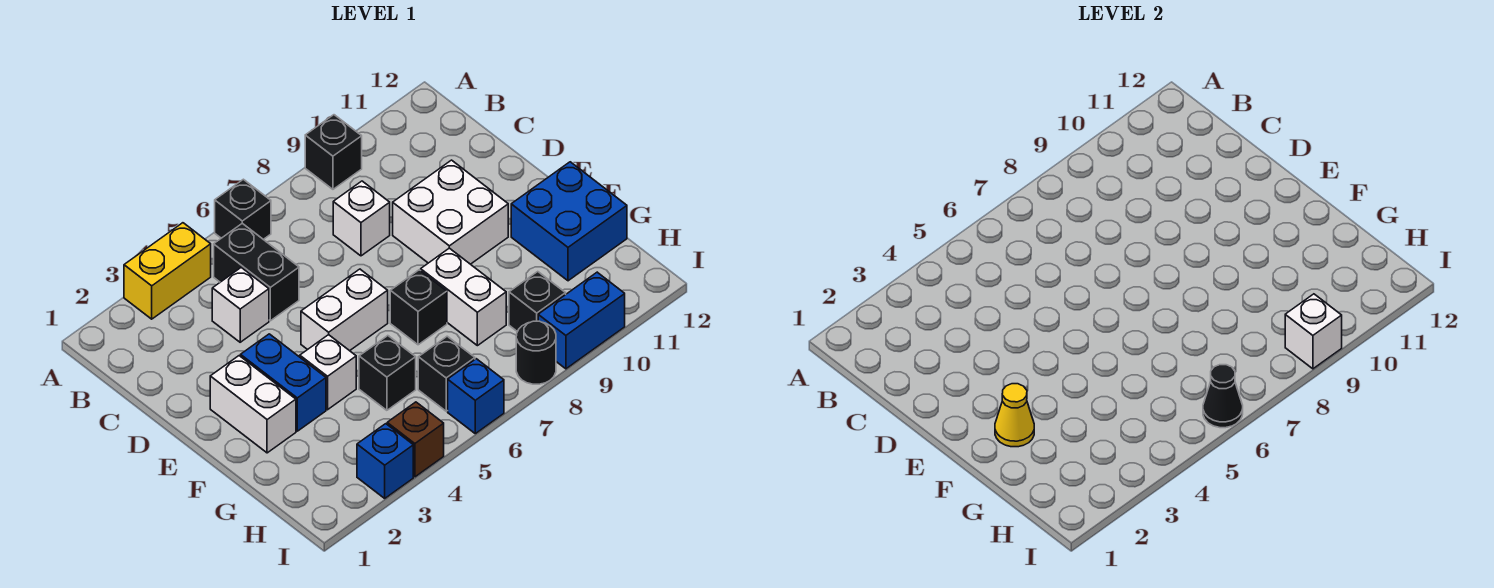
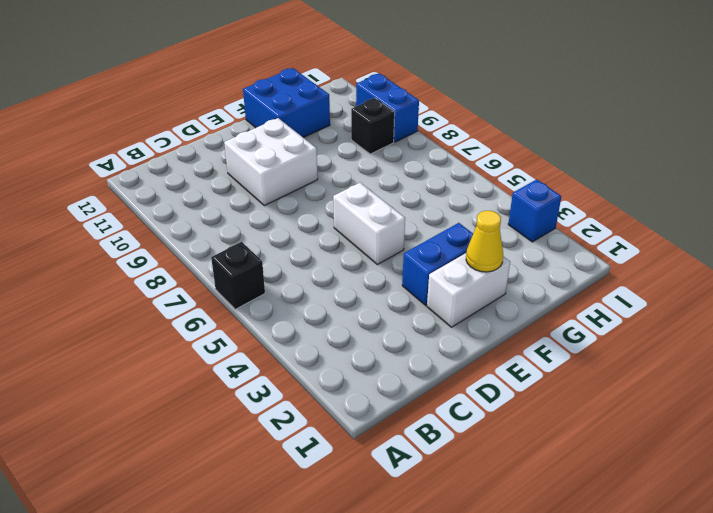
none -> yellow 1x2 brick [124,223,211,319]
none -> black 1x1 brick [305,115,362,189]
none -> black 1x2 brick [214,223,299,321]

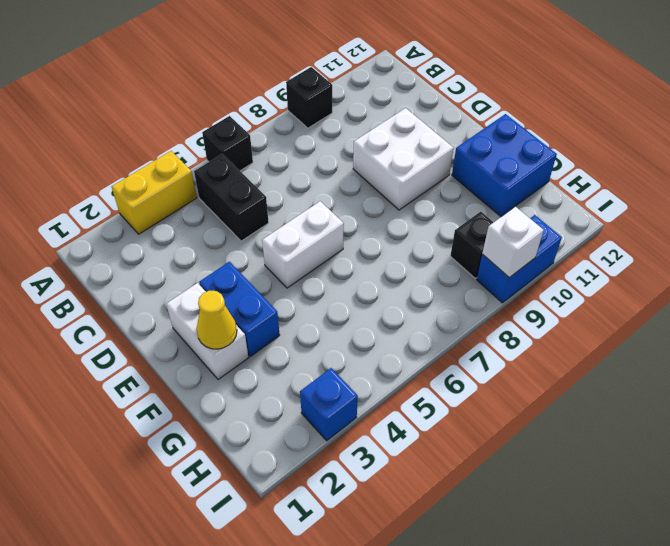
none -> white 1x1 brick [212,268,269,342]
none -> white 1x1 brick [333,181,390,256]
none -> white 1x1 brick [300,335,356,410]

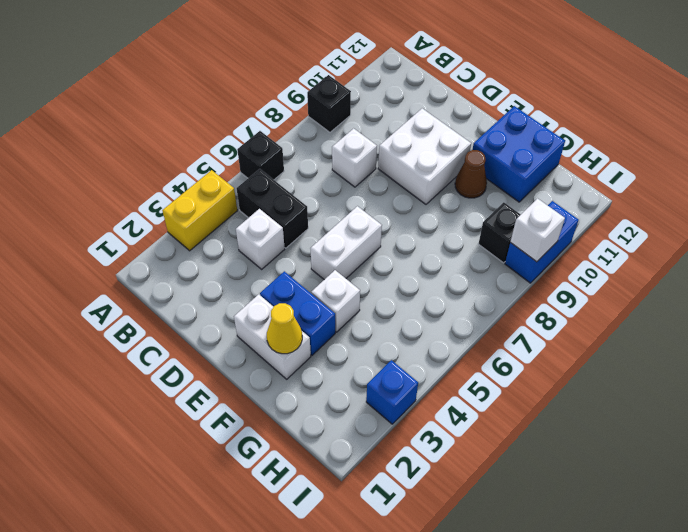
brown 1x1 cone [455,150,487,198] -> none
none -> black 1x1 brick [390,270,447,345]
none -> white 1x2 brick [421,248,506,346]
none -> black 1x1 brick [359,336,416,410]

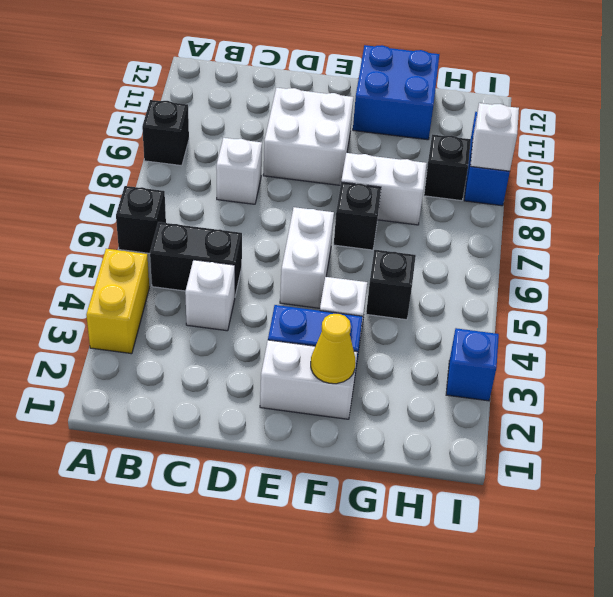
none -> black 1x1 brick [418,336,475,411]
none -> brown 1x1 brick [387,402,444,477]
none -> blue 1x1 brick [448,359,504,434]

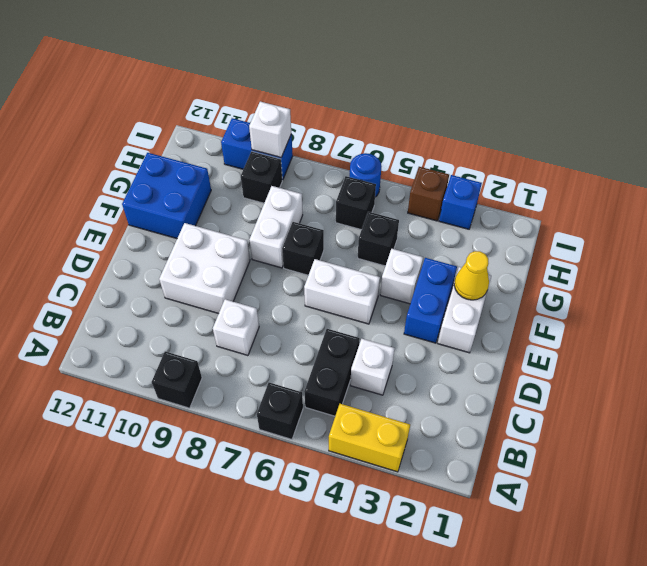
blue 1x1 round brick [350,153,381,197] -> blue 1x1 brick [448,359,504,434]
none -> black 1x1 round brick [516,321,556,384]
none -> black 1x1 cone [1203,365,1243,428]

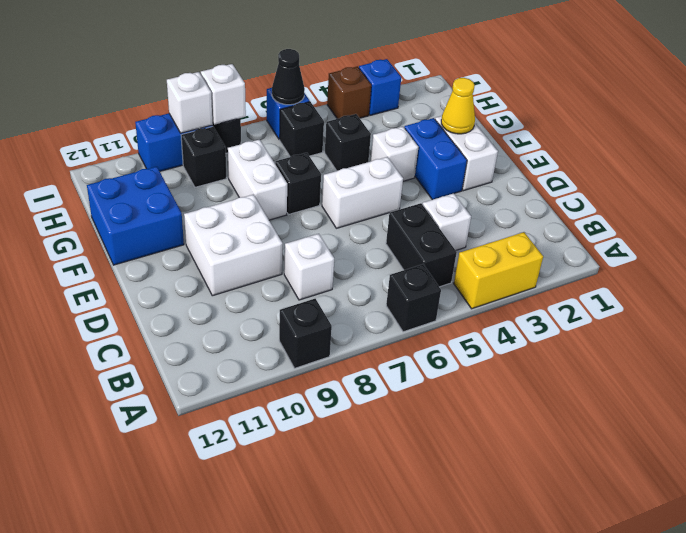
white 1x1 brick [201,64,246,125] -> none

